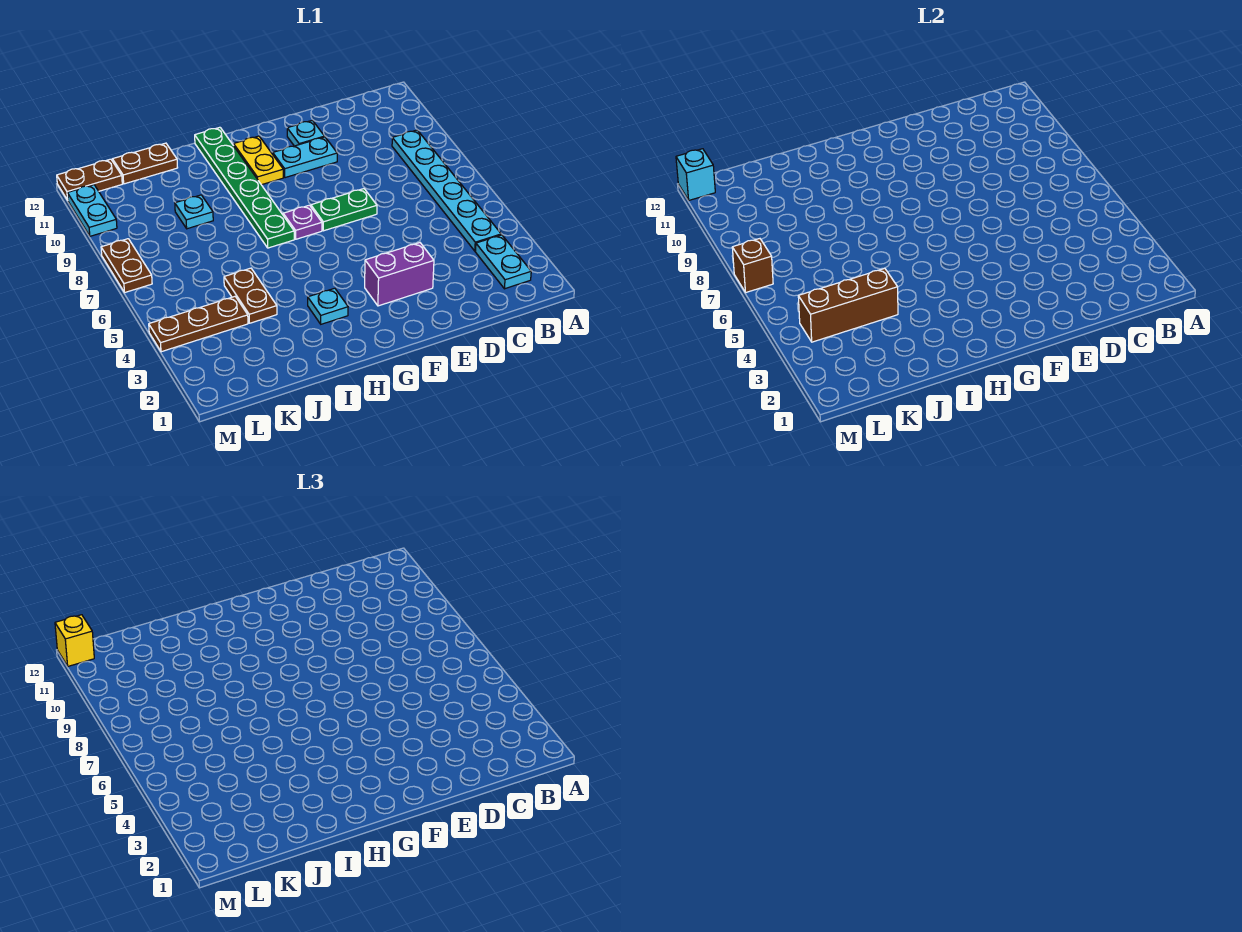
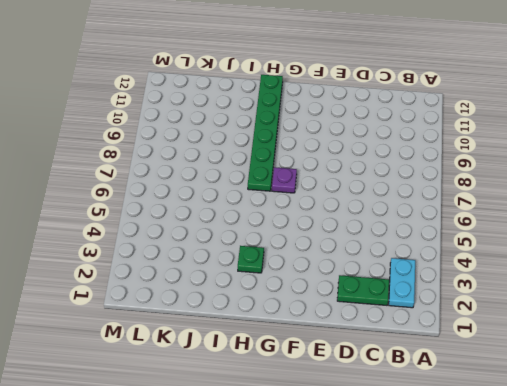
green 1x2 plate [337,275,389,305] -> green 1x2 plate moved to [311,189,377,231]
green 1x1 plate [238,246,264,273] -> cyan 1x1 plate [308,288,348,324]
none -> cyan 1x6 plate [392,130,501,251]
none -> purple 1x2 brick [365,243,434,306]
none -> cyan 1x2 plate [273,137,337,178]

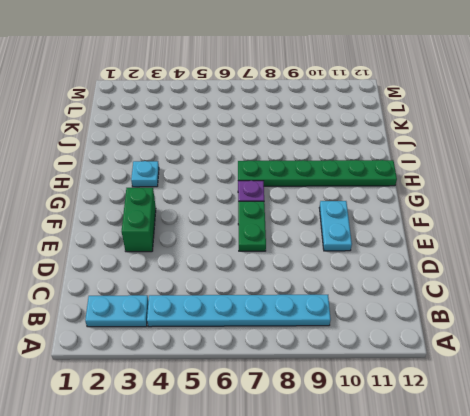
green 1x2 brick [122,188,156,252] -> purple 1x2 brick [365,243,434,306]
none -> cyan 1x1 plate [287,120,324,146]
none -> yellow 1x2 plate [234,136,283,185]
none -> brown 1x2 plate [224,268,277,323]

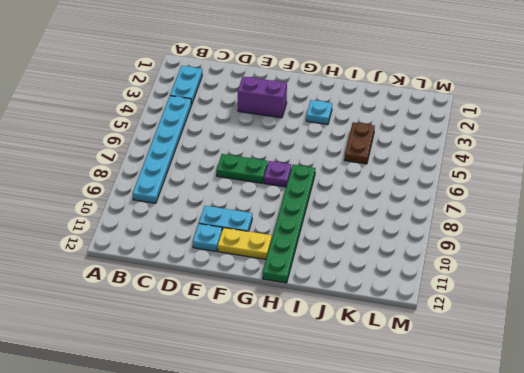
yellow 1x2 plate [218,228,272,259] -> yellow 1x2 plate turned to [234,136,283,185]
none -> cyan 1x1 plate [175,195,213,229]
none -> brown 1x2 plate [112,143,178,184]
none -> brown 1x3 plate [149,297,248,352]

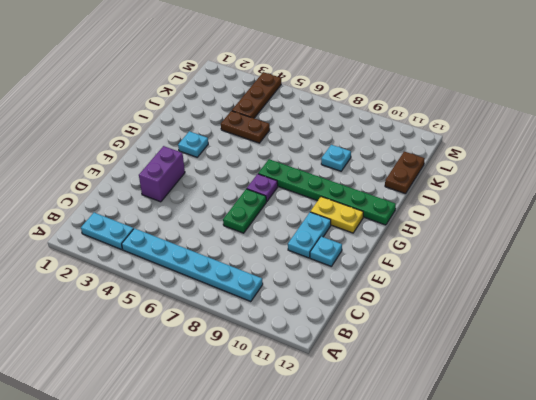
none -> brown 1x2 plate [57,159,122,200]
none -> brown 1x2 plate [101,239,152,292]
none -> cyan 1x2 plate [68,185,117,236]

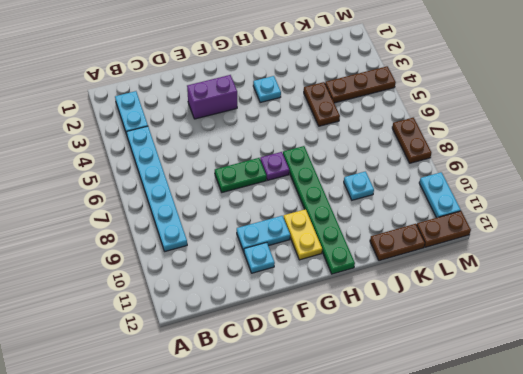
none -> brown 1x3 brick [798,268,898,342]
none -> brown 1x1 brick [732,239,773,292]
none -> cyan 1x1 brick [676,149,715,200]

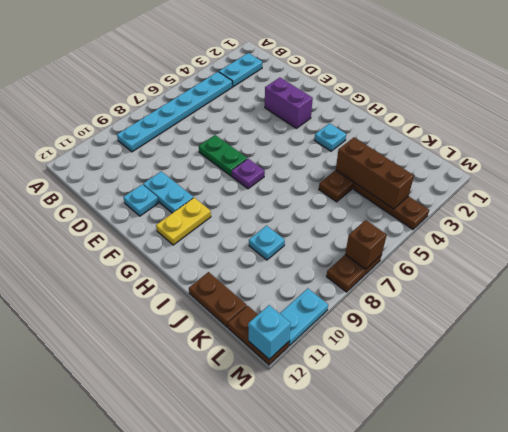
none -> green 1x6 plate [195,127,294,248]
none -> yellow 1x1 brick [55,615,94,666]

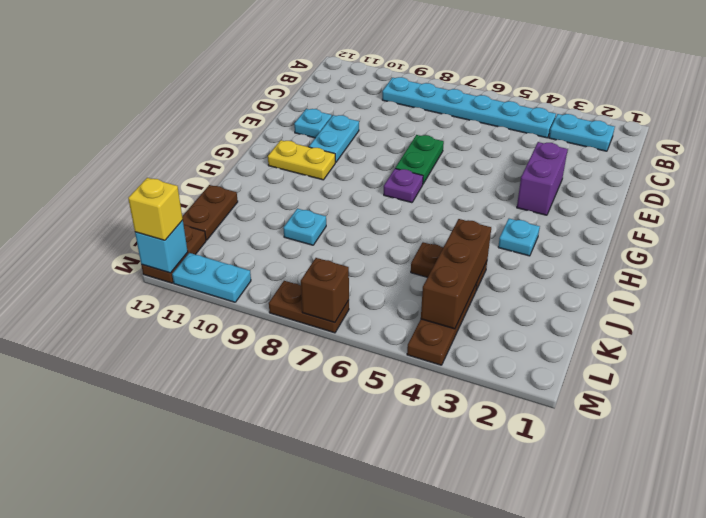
none -> green 1x6 plate [195,127,294,248]

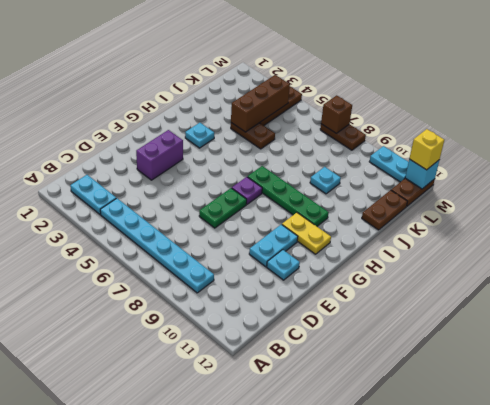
green 1x4 plate [248,166,329,226] -> green 1x6 plate [195,127,294,248]

